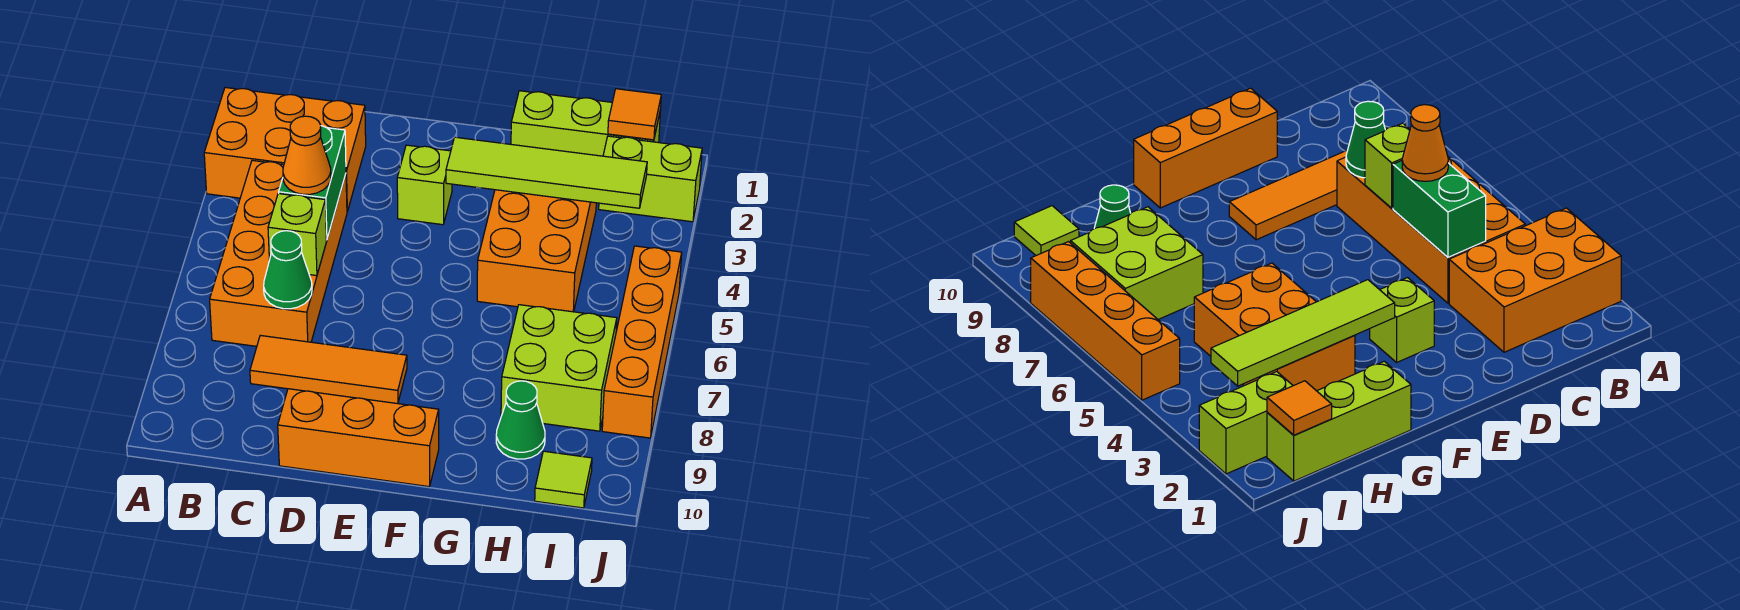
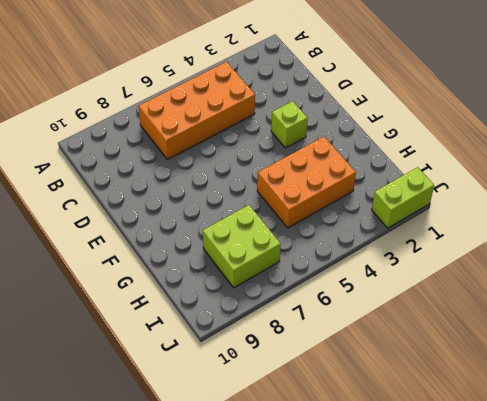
lime 1x2 brick [372,167,434,228] -> lime 1x2 brick turned to [599,136,702,222]
none -> orange 2x3 brick [204,88,366,212]
none -> orange 1x3 tile [250,335,407,404]
none -> orange 1x3 brick [278,389,439,487]

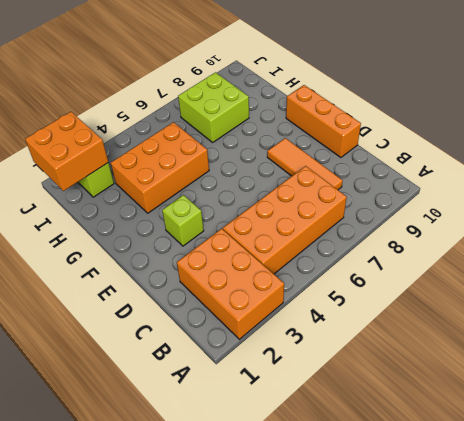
orange 2x2 brick [25,112,108,191] -> orange 1x1 tile [608,89,661,140]
none -> lime 1x3 brick [511,91,661,156]
none -> green 1x1 cone [496,381,545,459]
none -> lime 1x1 tile [535,451,592,508]

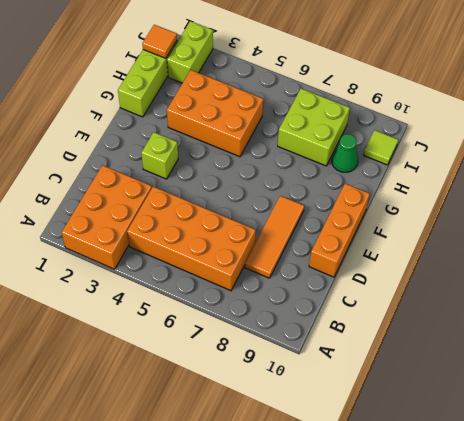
none -> orange 1x4 brick [602,246,682,438]
none -> green 1x2 brick [279,126,346,240]
none -> lime 1x1 brick [268,193,327,276]

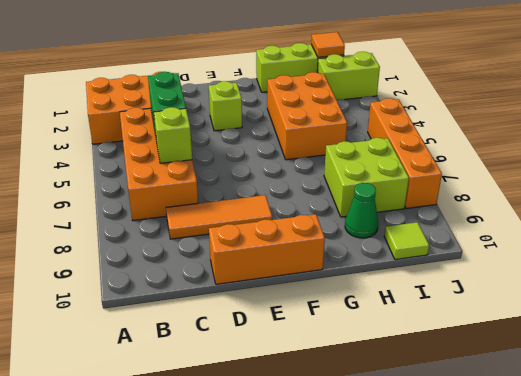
none -> green 1x1 cone [264,231,312,309]
none -> lime 1x4 tile [446,137,647,208]
none -> orange 1x1 cone [283,116,331,195]

